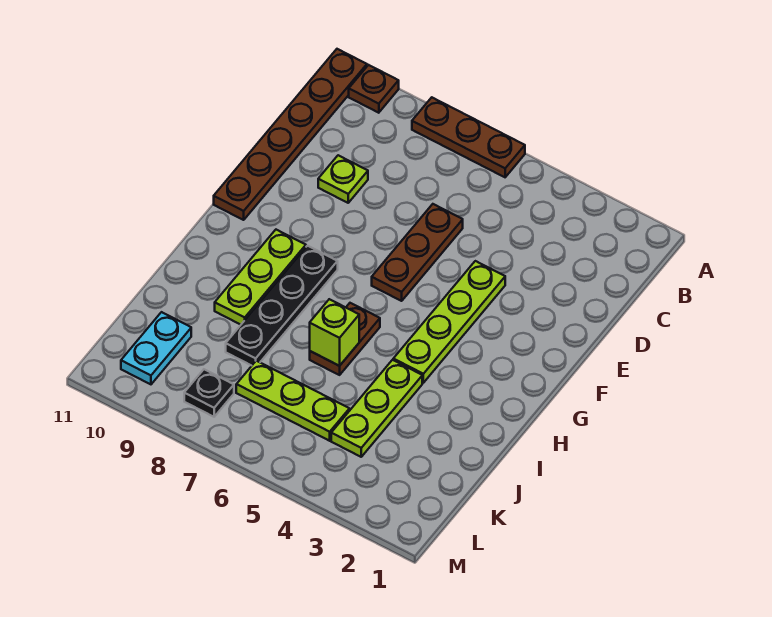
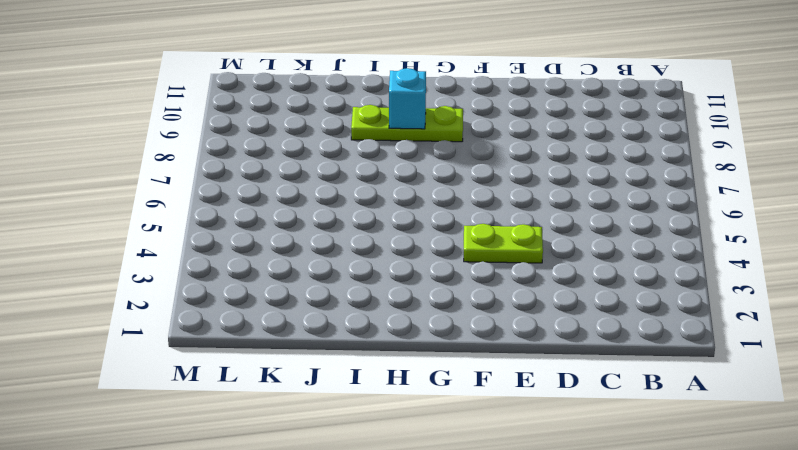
lime 1x2 plate [464,224,543,263] -> lime 1x4 plate [393,261,505,383]
cyan 1x1 brick [389,68,426,129] -> none
none -> brown 1x3 plate [412,97,525,177]
none -> brown 1x1 plate [349,65,399,113]
none -> brown 1x6 plate [214,49,367,220]

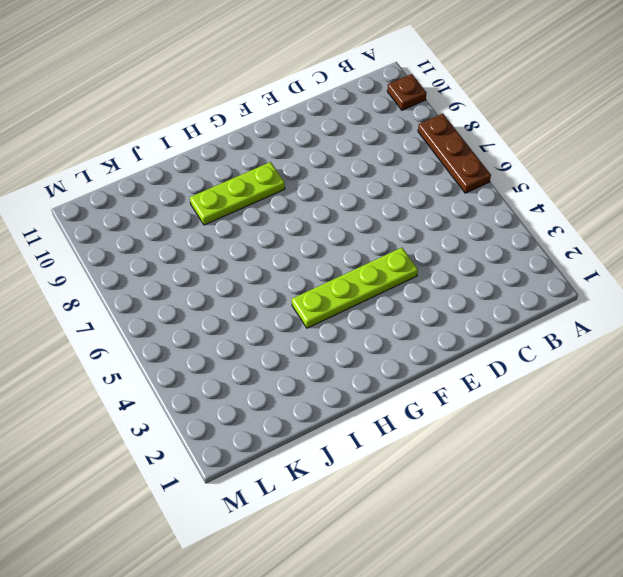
none -> brown 1x6 plate [214,49,367,220]
none -> brown 1x3 plate [372,204,463,301]
none -> lime 1x1 plate [318,155,368,203]

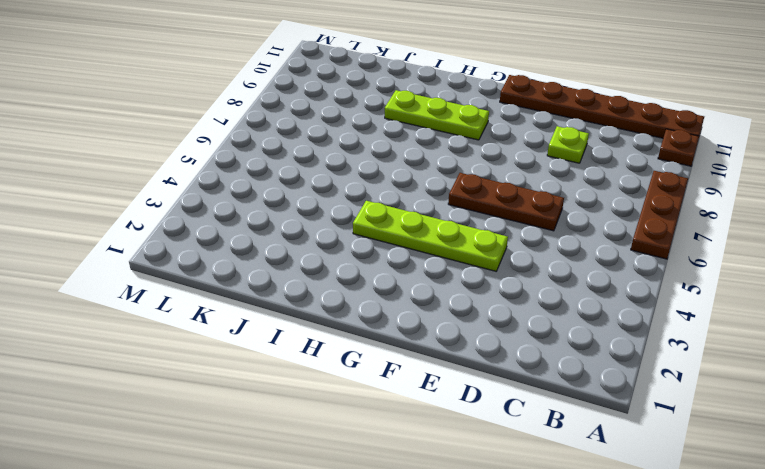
none -> black 1x4 plate [226,246,338,366]
none -> brown 1x2 plate [310,303,380,375]
none -> lime 1x3 plate [331,360,422,457]

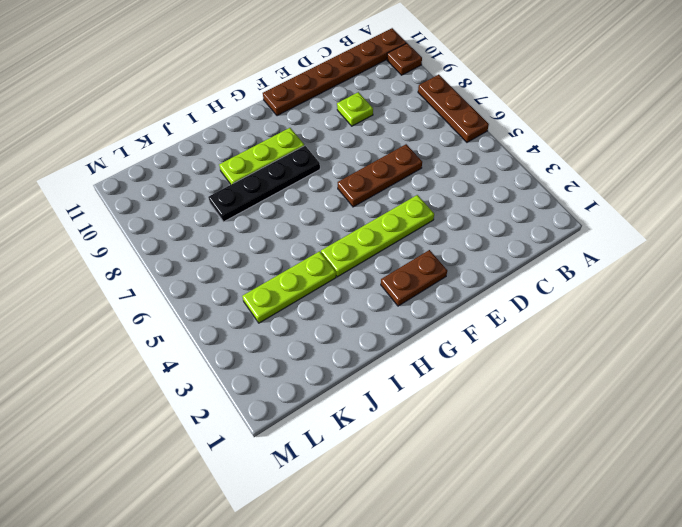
brown 1x2 plate [381,250,447,306] -> brown 1x2 plate moved to [310,303,380,375]
none -> lime 1x3 plate [236,361,349,441]
none -> cyan 1x2 plate [121,312,191,384]
none -> black 1x1 plate [184,369,234,417]

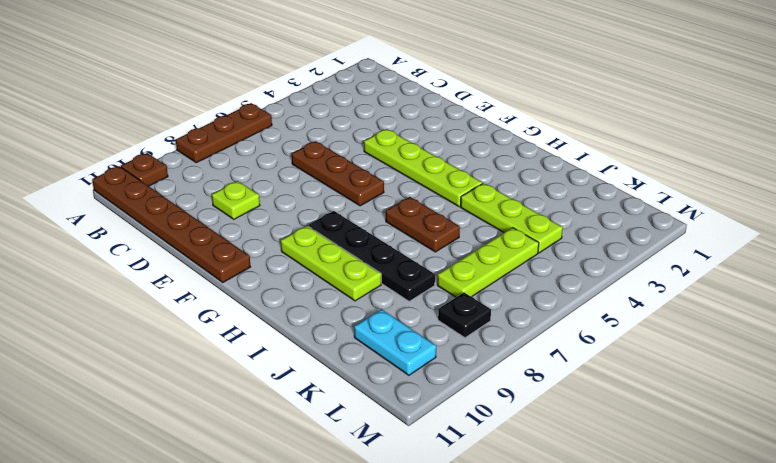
none -> lime 1x1 brick [310,299,359,366]

